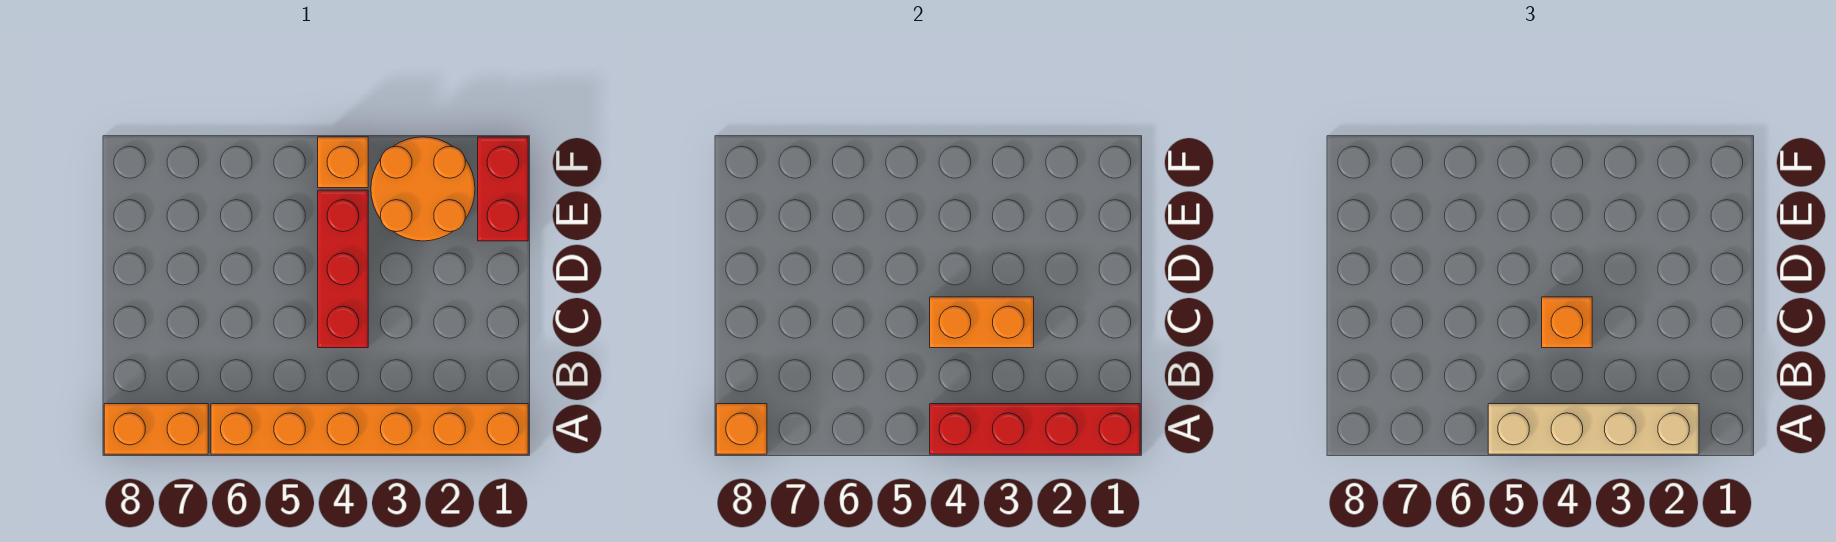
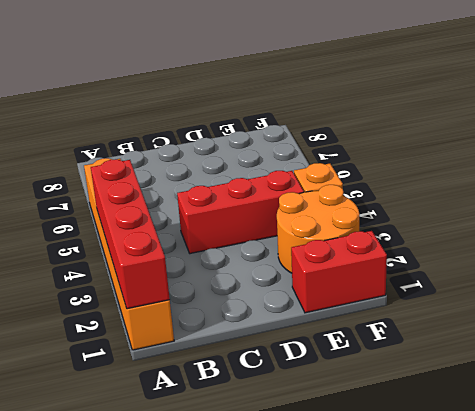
none -> orange 1x2 brick [104,404,208,454]
none -> orange 1x1 brick [716,404,767,454]

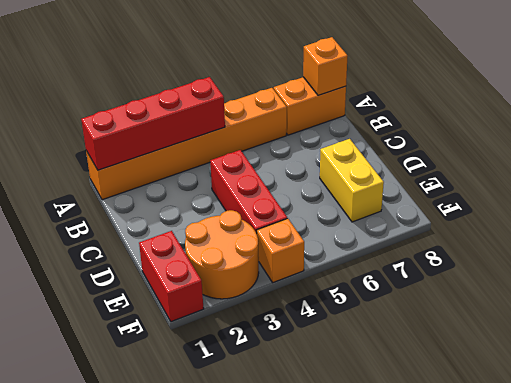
yellow 1x2 brick [320,139,384,222] -> none
none -> orange 1x2 brick [930,297,1034,348]
none -> tan 1x4 brick [1488,404,1699,454]

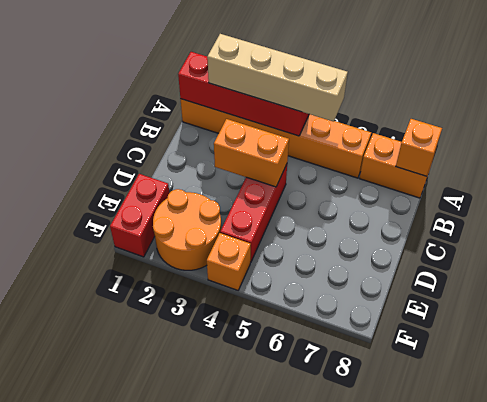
none -> orange 1x1 brick [1542,297,1592,348]

